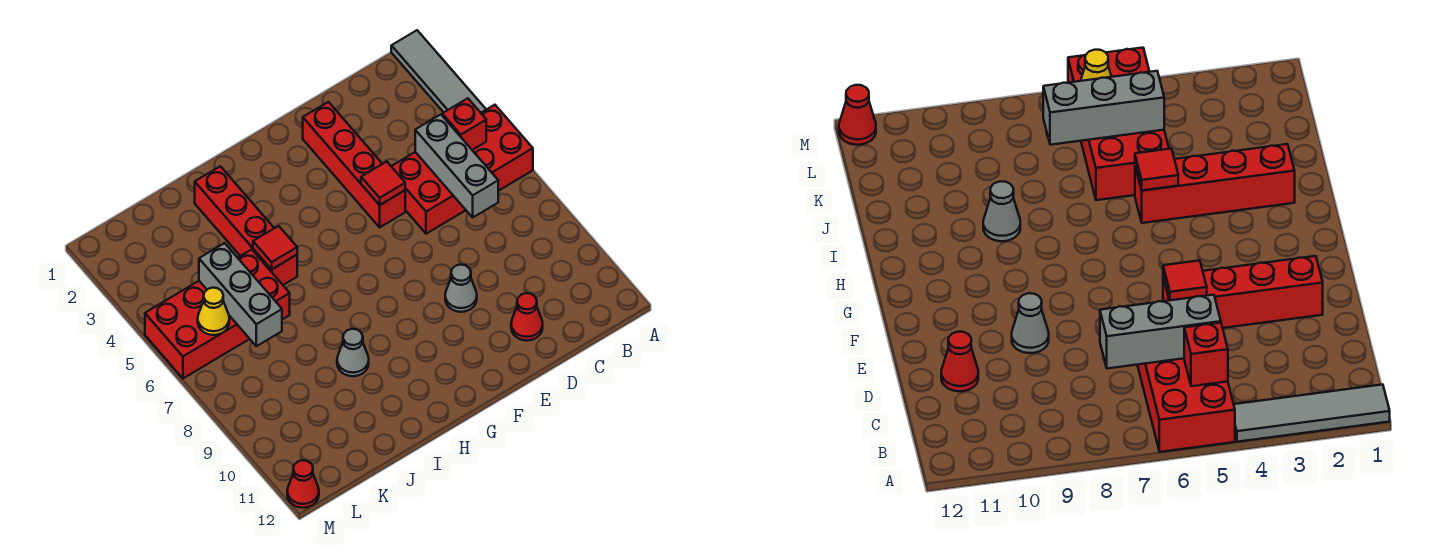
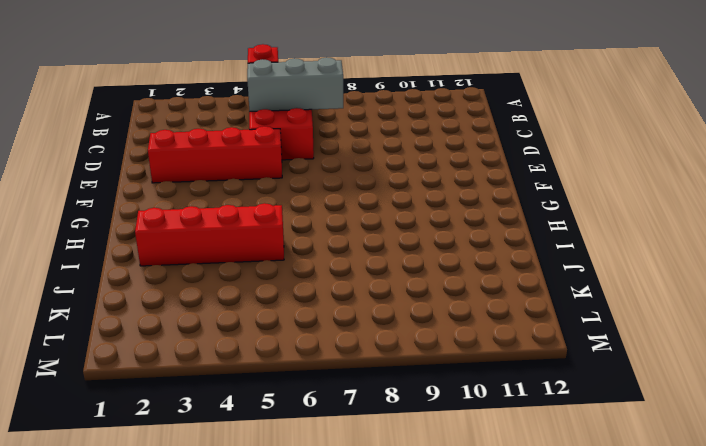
none -> grey 1x4 tile [391,30,486,113]
none -> red 1x1 cone [511,293,543,341]
none -> grey 1x1 cone [445,265,477,312]

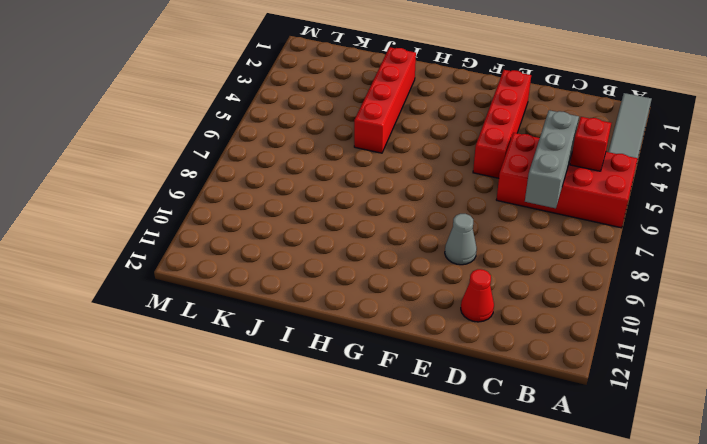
none -> grey 1x1 cone [337,329,369,376]
none -> red 2x4 brick [145,249,290,378]
none -> red 1x1 cone [287,460,319,508]

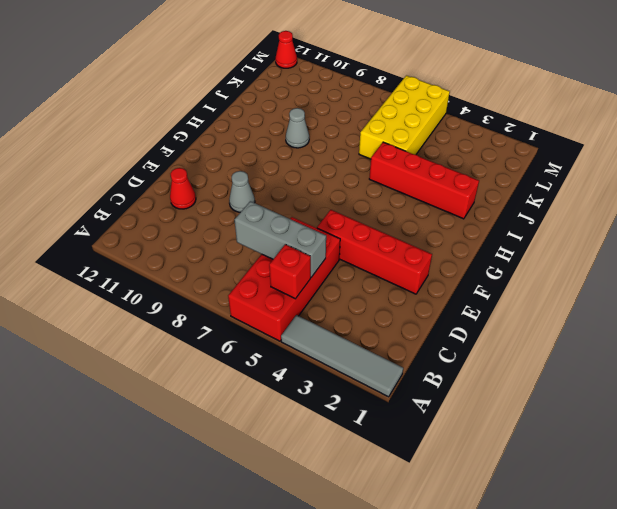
yellow 2x4 brick [359,76,450,159] -> red 2x4 brick [145,249,290,378]
none -> red 1x1 tile [361,162,405,205]
none -> red 1x1 tile [253,226,297,270]
none -> grey 1x3 brick [199,243,282,346]

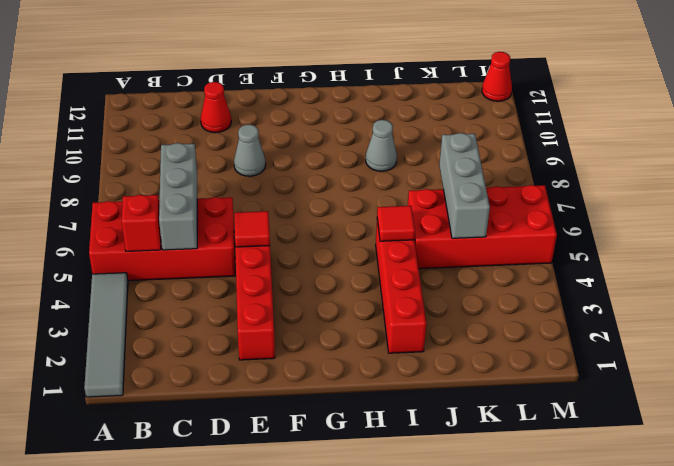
none -> yellow 1x1 cone [198,288,229,335]

